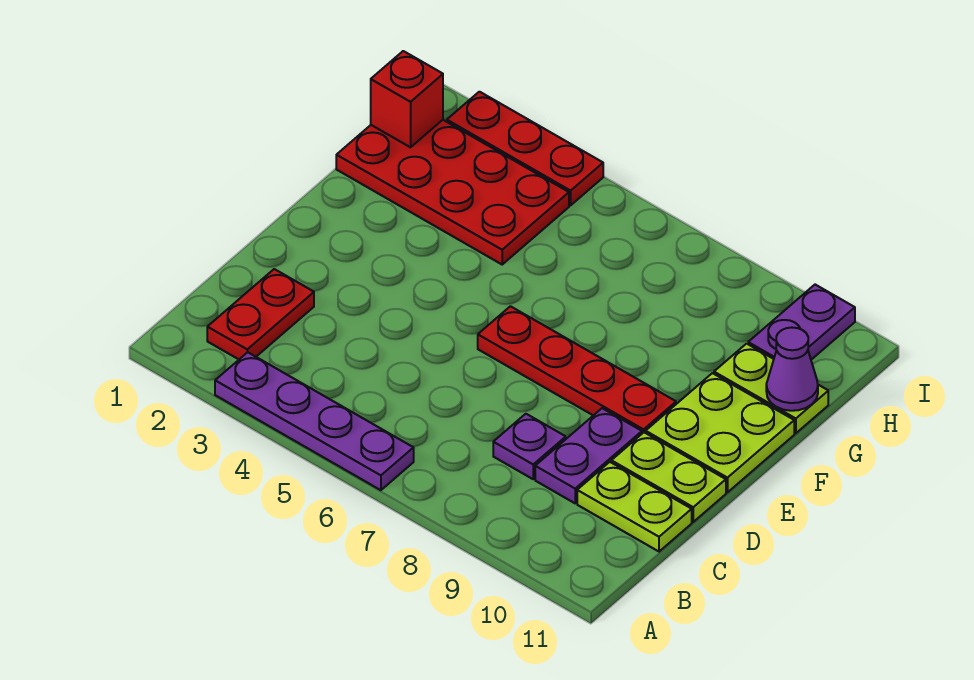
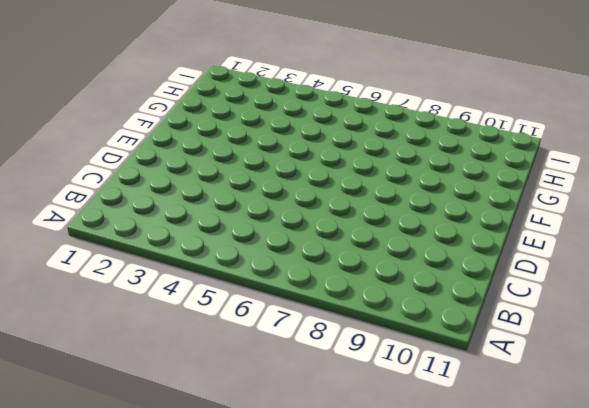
none -> purple 1x4 plate [215,352,414,490]
none -> red 1x2 plate [207,269,314,359]
none -> purple 1x1 plate [493,414,566,479]

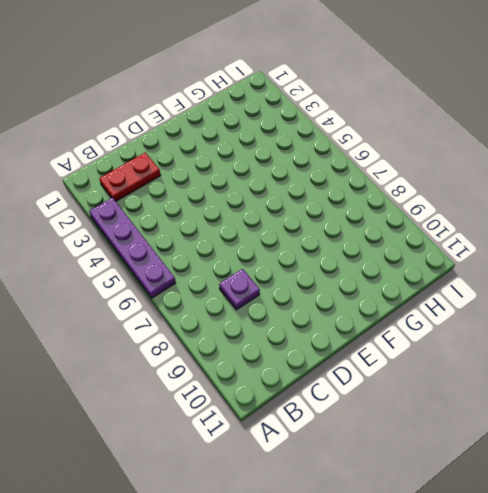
none -> purple 1x2 plate [535,408,642,503]
none -> lime 1x2 plate [577,462,692,552]
none -> lime 1x2 plate [611,432,726,522]

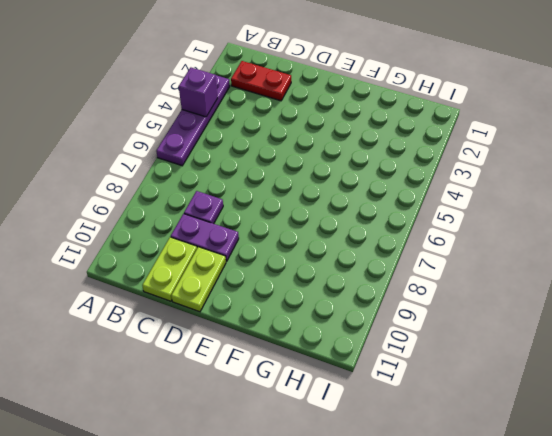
purple 1x1 brick [179,68,218,117] -> none
none -> red 1x4 plate [478,306,676,433]
none -> lime 2x2 plate [646,373,794,492]
none -> red 2x4 plate [336,120,569,264]

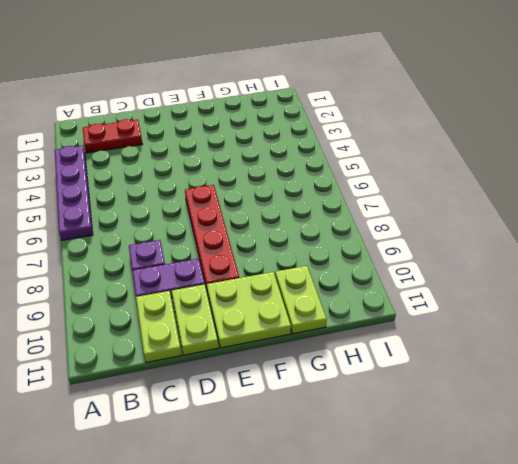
none -> red 2x4 plate [336,120,569,264]
none -> purple 1x2 plate [748,285,855,360]
none -> red 1x3 plate [447,92,603,205]

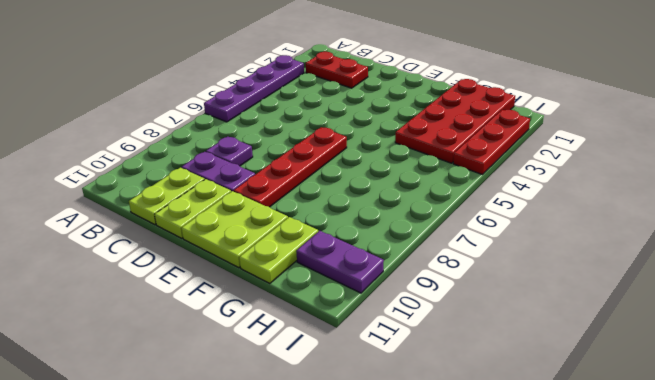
none -> purple 1x1 cone [766,328,818,411]
none -> red 1x1 brick [371,51,443,147]

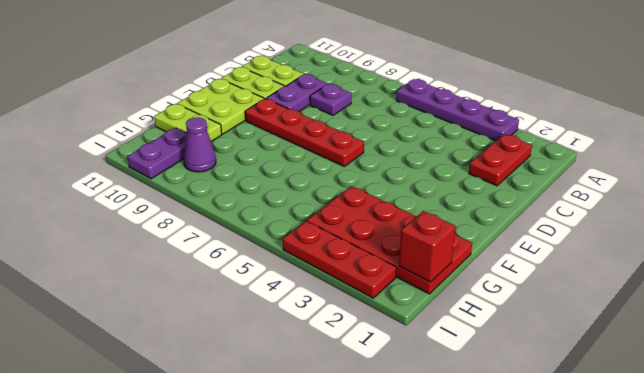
purple 1x1 cone [184,117,216,172] -> purple 1x1 cone moved to [766,328,818,411]

